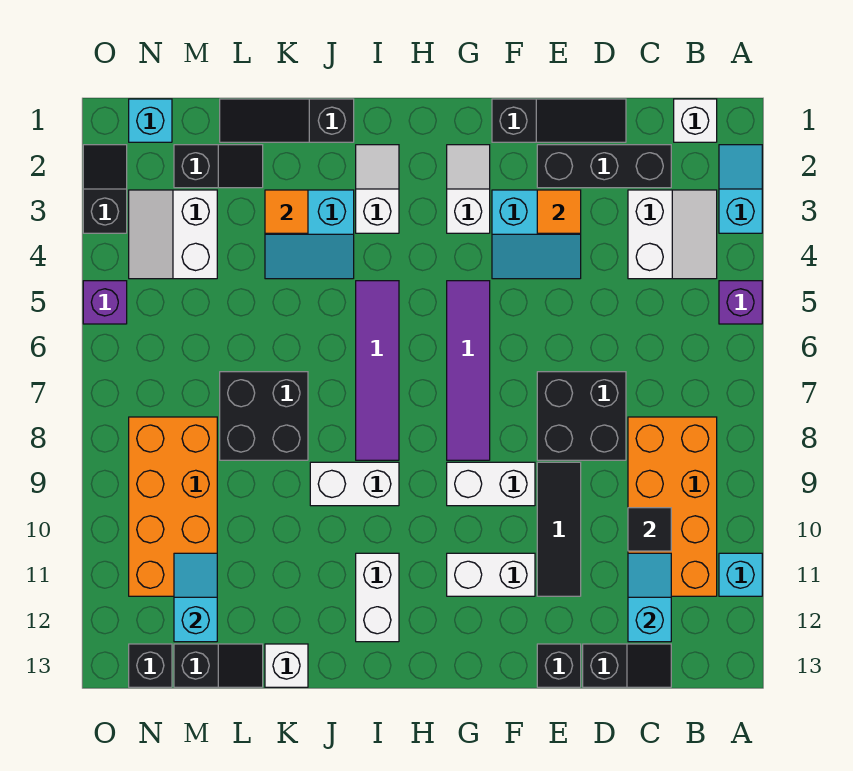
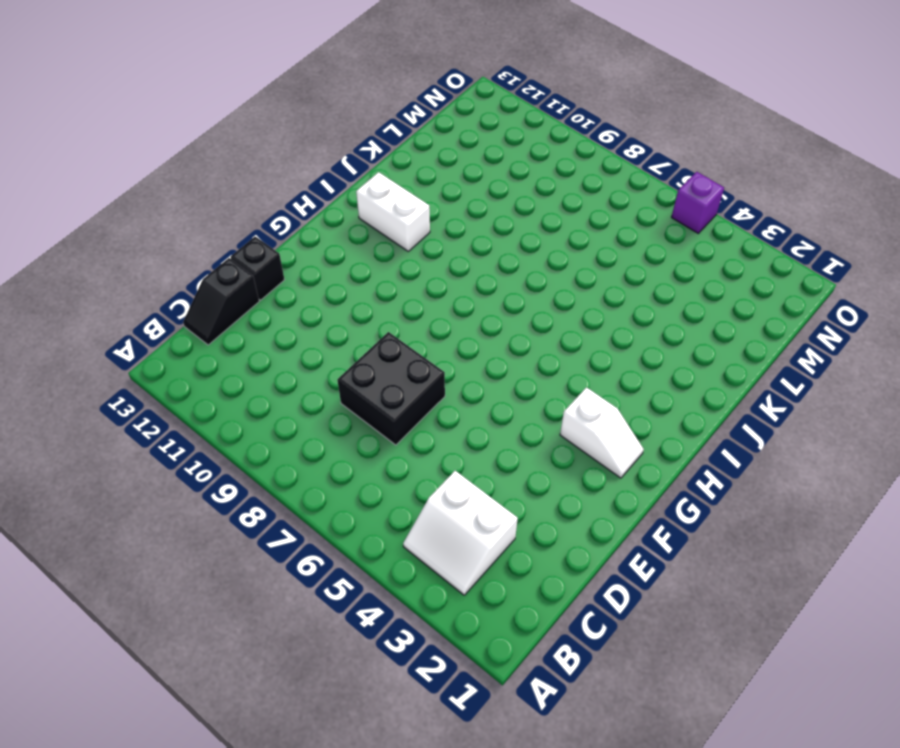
none -> cyan 1x2 slope [719,145,762,233]
none -> purple 1x1 brick [719,281,762,324]
none -> cyan 1x1 brick [719,553,762,596]
none -> white 1x1 brick [674,99,717,142]

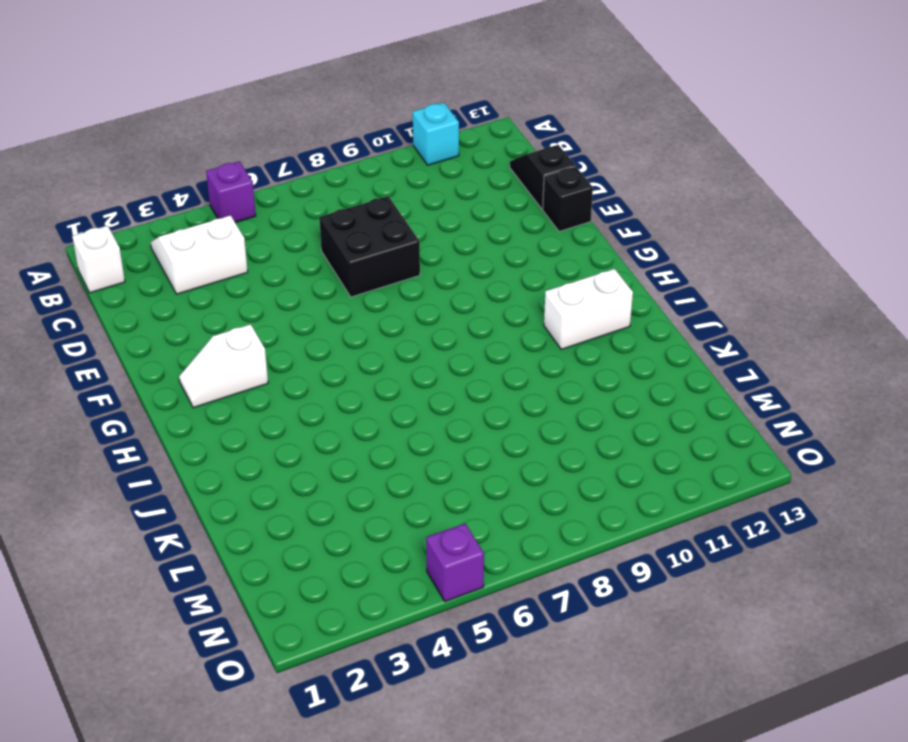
none -> cyan 1x2 slope [719,145,762,233]
none -> orange 2x4 brick [628,417,717,596]
none -> black 1x3 brick [537,145,671,188]
none -> black 1x3 slope [492,99,626,142]

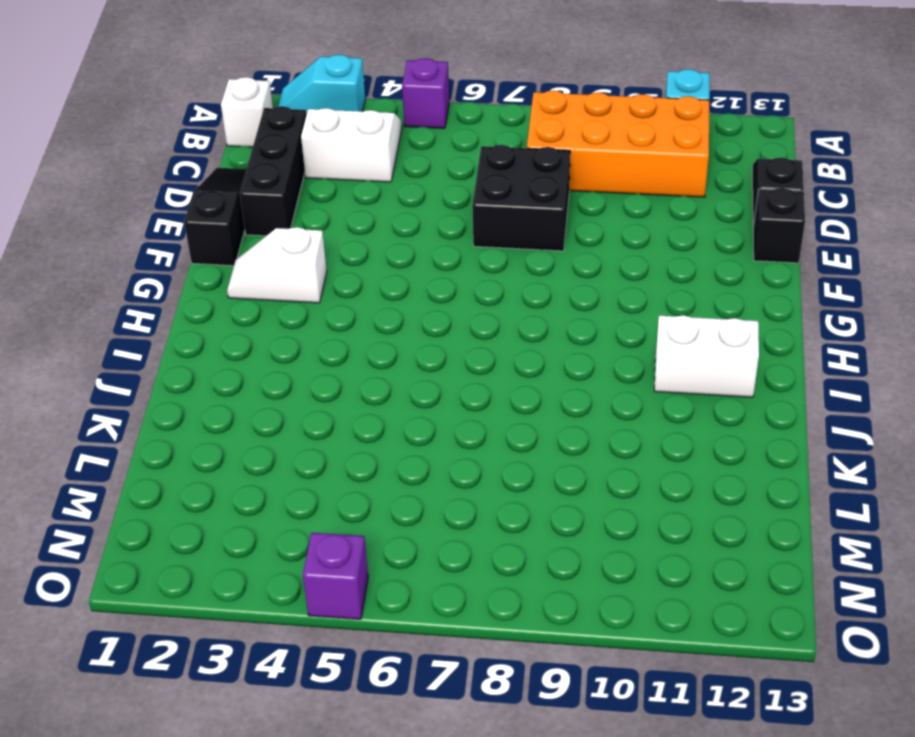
none -> cyan 2x2 slope [492,190,581,279]
none -> black 1x3 tile [537,462,581,596]
none -> white 1x2 brick [447,462,535,506]
none -> white 1x2 brick [447,553,535,596]

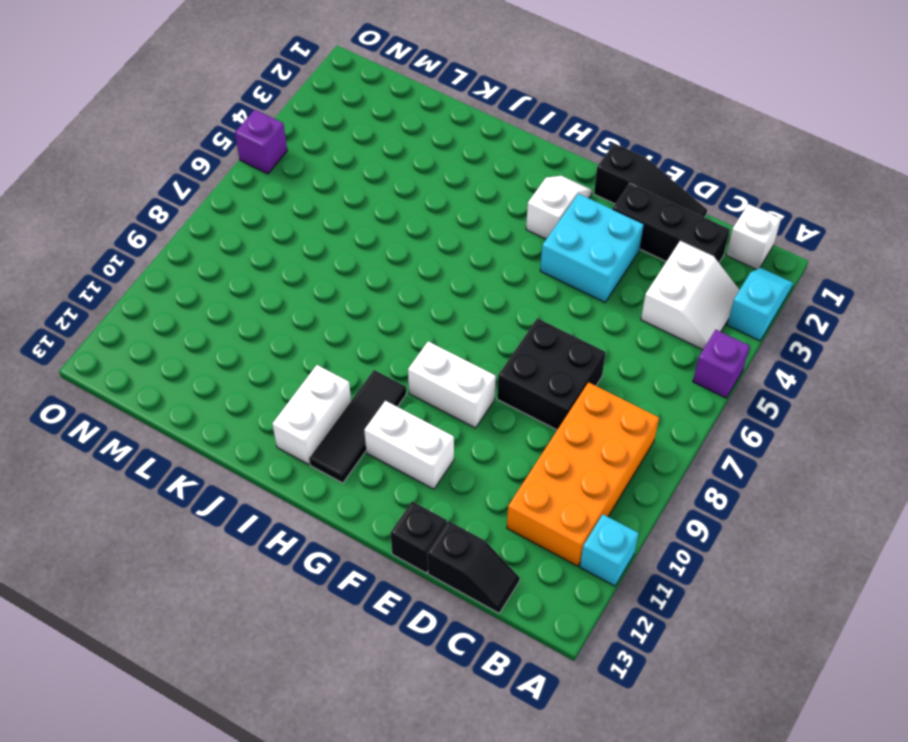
cyan 2x2 brick [540,194,644,302] -> cyan 2x2 slope [492,190,581,279]
black 1x3 tile [309,370,406,483] -> black 1x3 tile moved to [537,462,581,596]
none -> purple 1x4 tile [447,281,490,460]
none -> white 1x2 slope [356,145,399,233]
none -> purple 1x4 tile [356,281,399,460]
none -> white 1x2 brick [310,462,399,506]

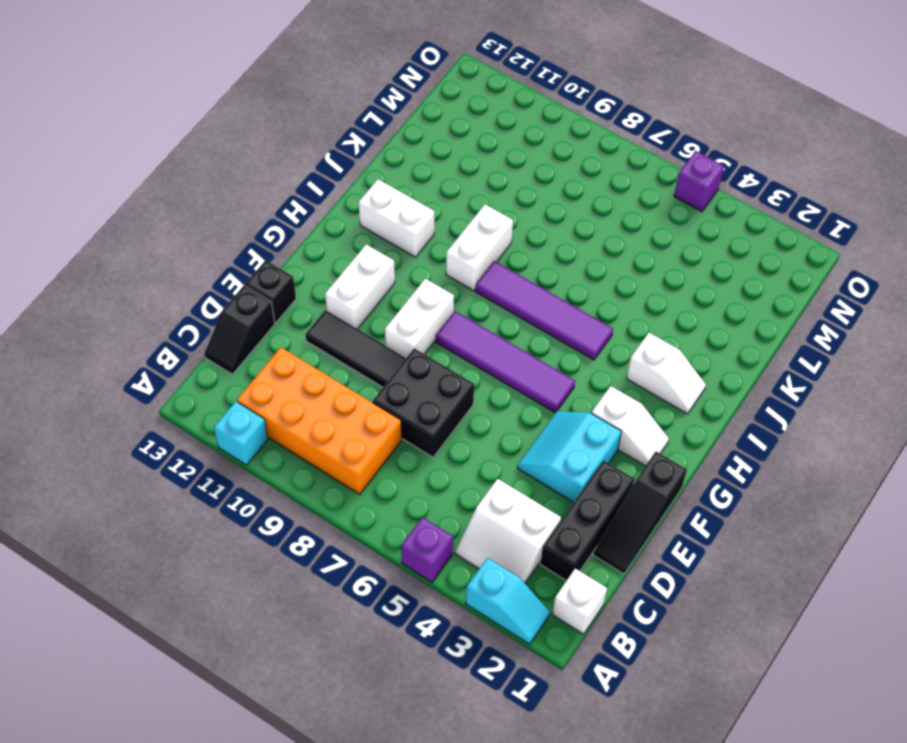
none -> black 1x3 slope [220,99,354,142]
none -> cyan 2x2 slope [265,190,354,279]
none -> black 2x2 brick [220,372,308,460]
none -> white 1x1 brick [265,644,308,687]

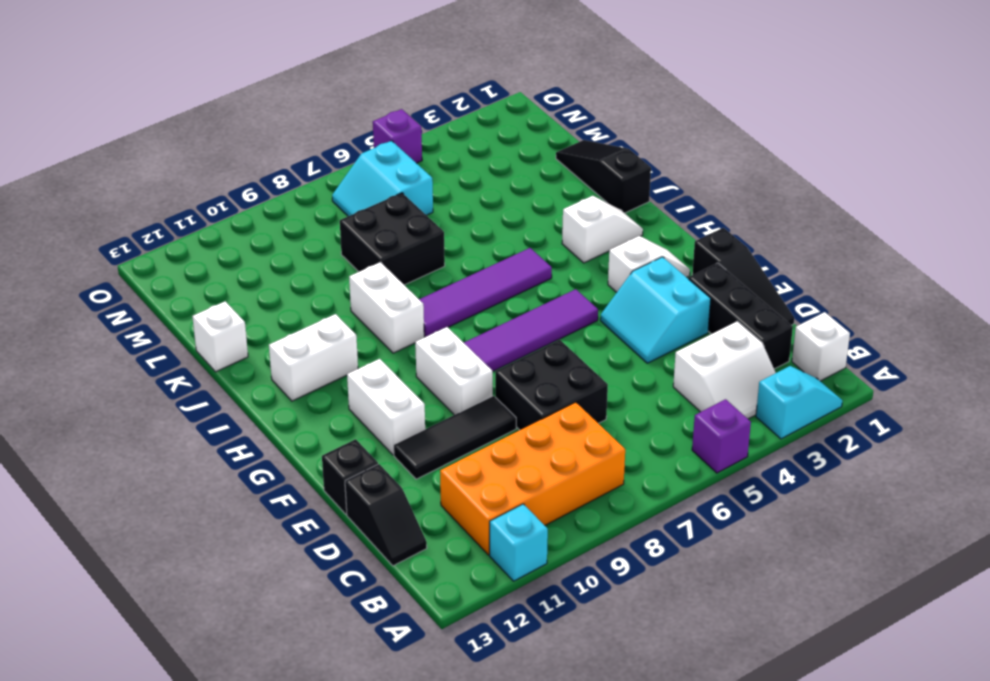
cyan 2x2 slope [332,141,433,216] -> cyan 2x2 slope moved to [265,190,354,279]
none -> black 1x2 slope [174,145,263,188]
none -> black 1x2 slope [174,644,263,687]
none -> white 2x2 slope [129,190,217,279]
none -> orange 2x4 brick [129,417,217,596]

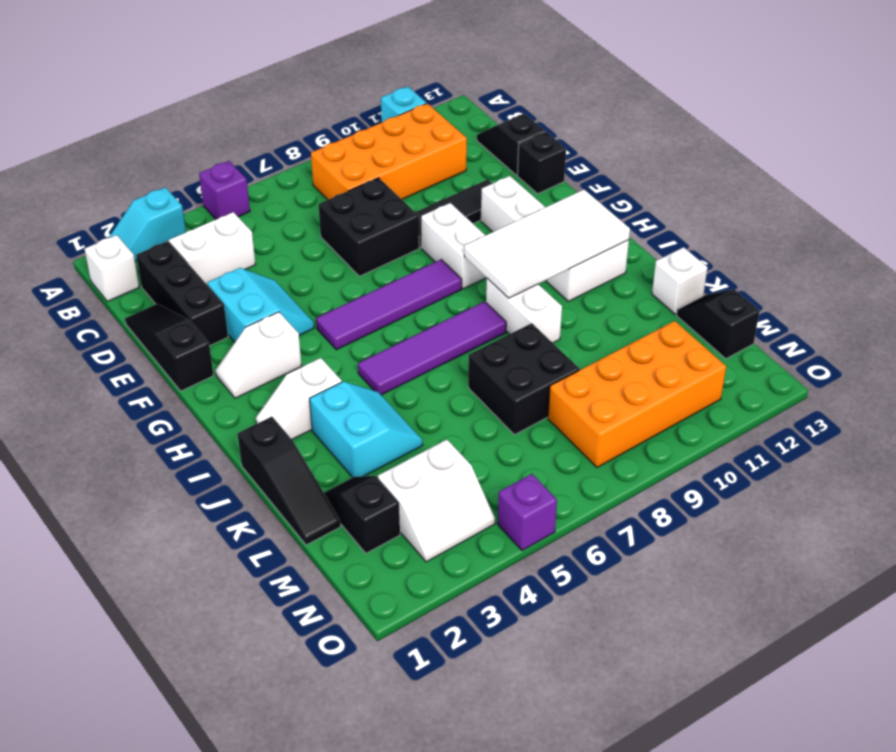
white 2x4 tile [464,190,630,298] -> none
none -> cyan 1x1 brick [129,99,172,142]
none -> black 1x1 brick [129,644,172,687]
none -> black 1x2 slope [83,145,127,233]
none -> black 1x1 tile [628,508,671,551]

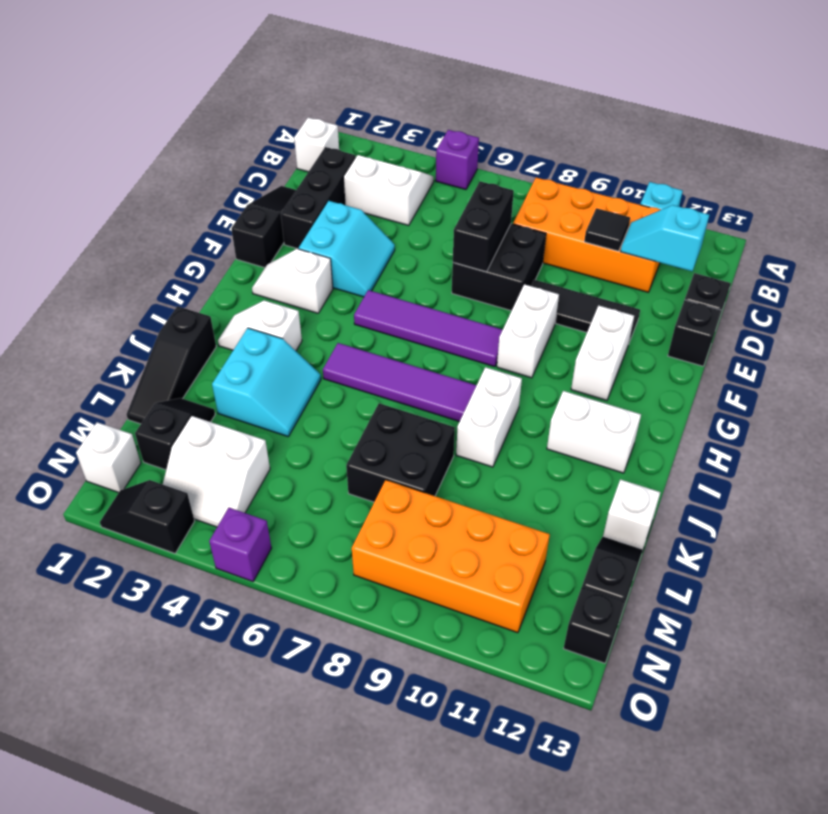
black 1x2 brick [453,181,514,272] -> none
white 1x1 brick [76,422,141,493] -> cyan 1x1 brick [129,99,172,142]
none -> cyan 1x2 slope [719,145,762,233]
none -> orange 1x1 tile [537,190,581,233]
none -> orange 1x1 tile [265,190,308,233]
none -> cyan 1x2 slope [174,553,217,642]

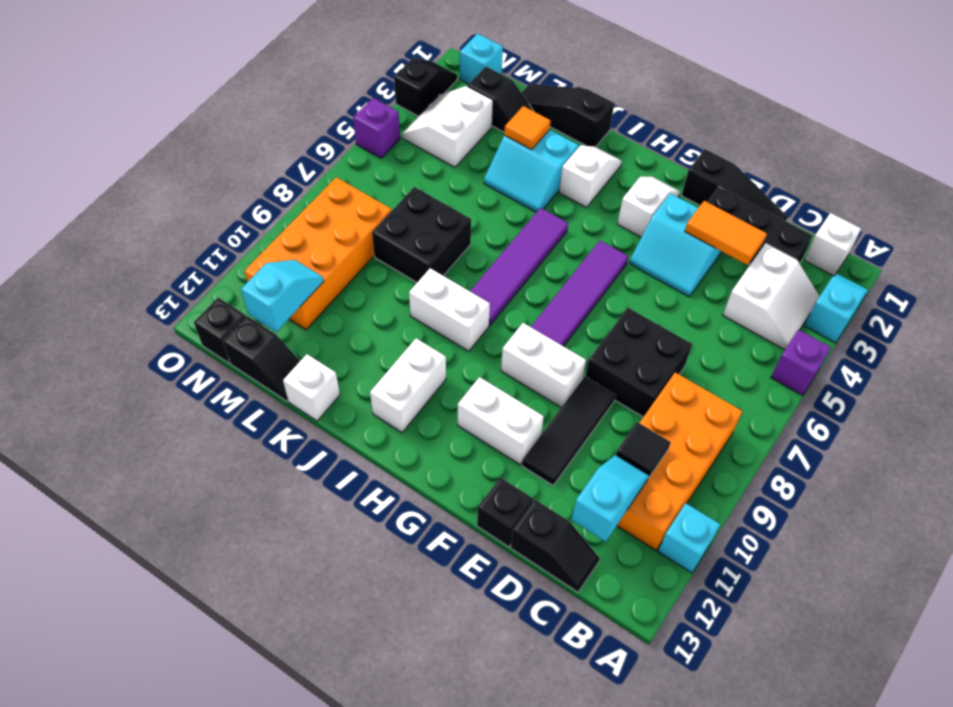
orange 1x2 tile [685,201,767,265] -> orange 1x1 tile [537,190,581,233]

